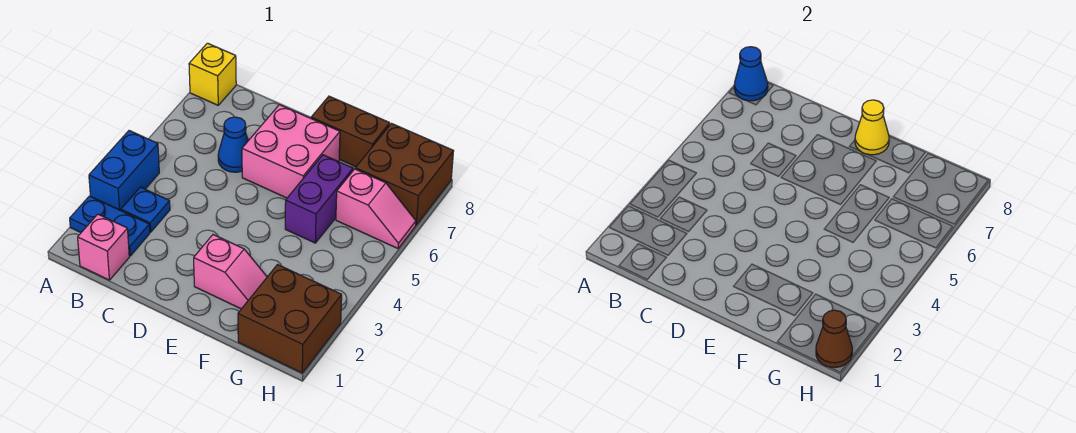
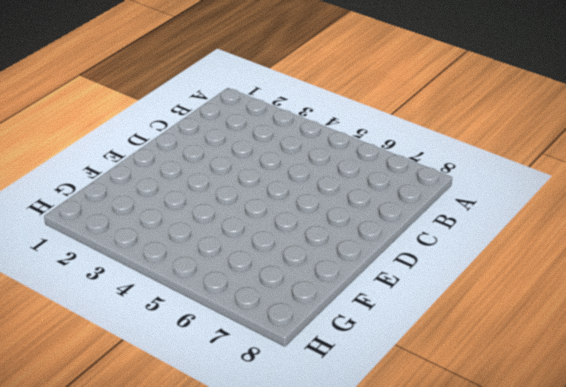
none -> blue 1x2 plate [70,196,150,256]
none -> blue 1x2 brick [89,131,159,210]
none -> yellow 1x1 brick [189,43,236,105]

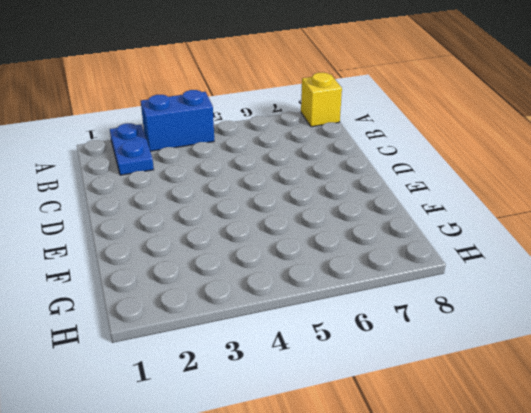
none -> pink 1x1 brick [78,214,129,280]
none -> blue 1x1 plate [121,187,170,232]
none -> blue 1x1 cone [218,117,248,172]

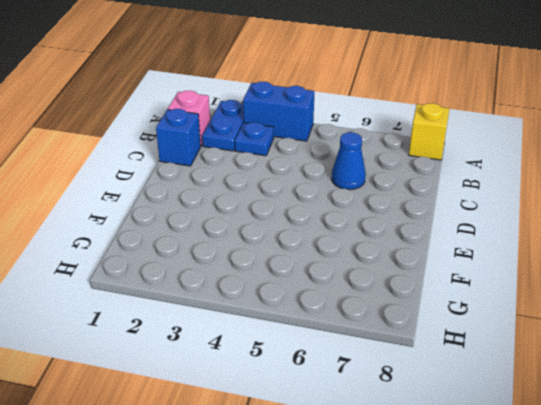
blue 1x1 brick [156,109,201,166] -> none
none -> pink 2x2 brick [242,105,340,198]
none -> pink 1x2 slope [194,235,267,309]
none -> brown 1x2 brick [311,96,390,167]

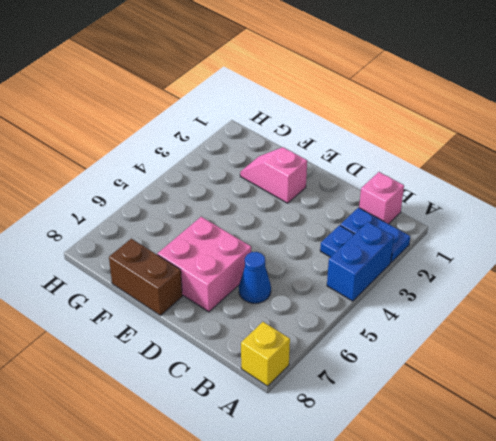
none -> purple 1x2 brick [285,155,353,243]
none -> brown 2x2 brick [238,265,342,373]
none -> pink 1x2 slope [336,169,416,248]

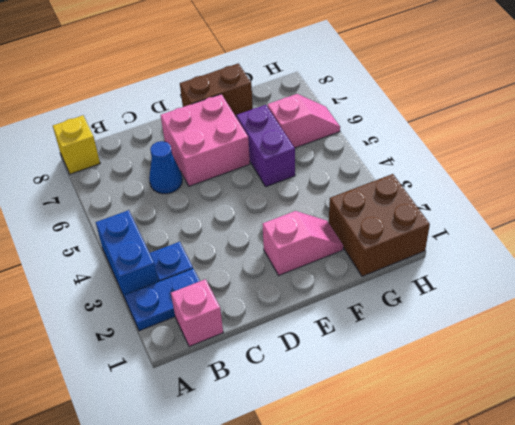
none -> brown 2x2 brick [355,124,454,225]
none -> blue 1x1 cone [734,47,768,101]
none -> yellow 1x1 cone [855,100,889,155]

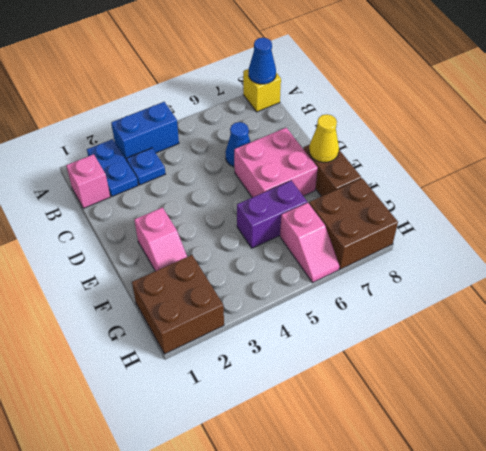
none -> brown 1x1 cone [816,310,852,367]

